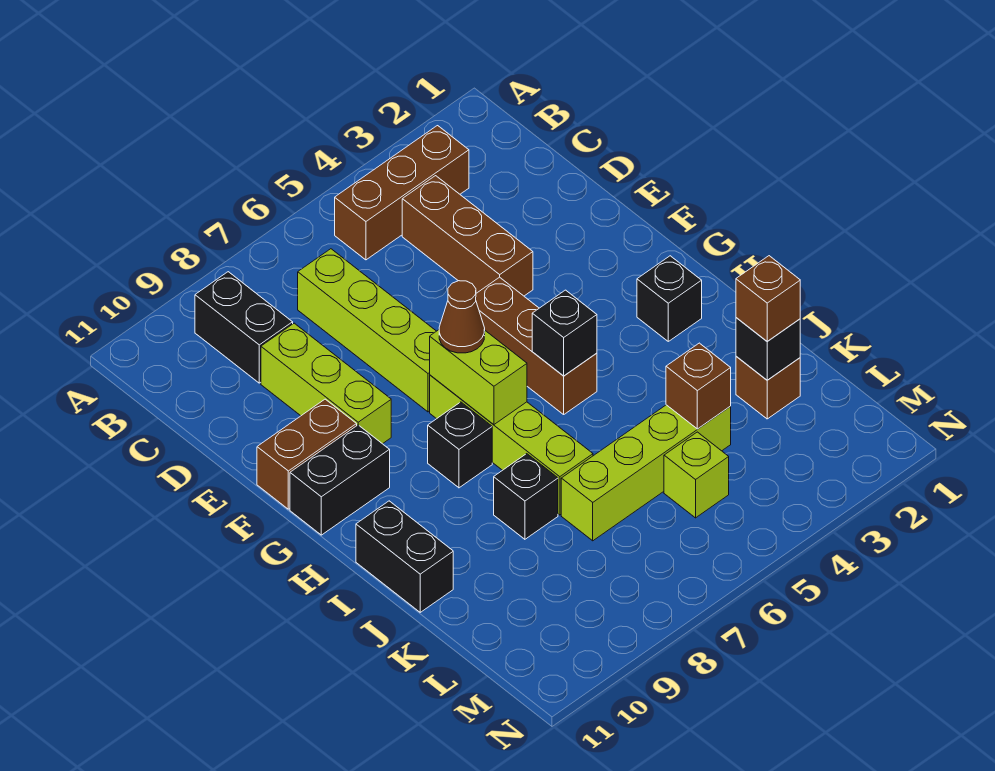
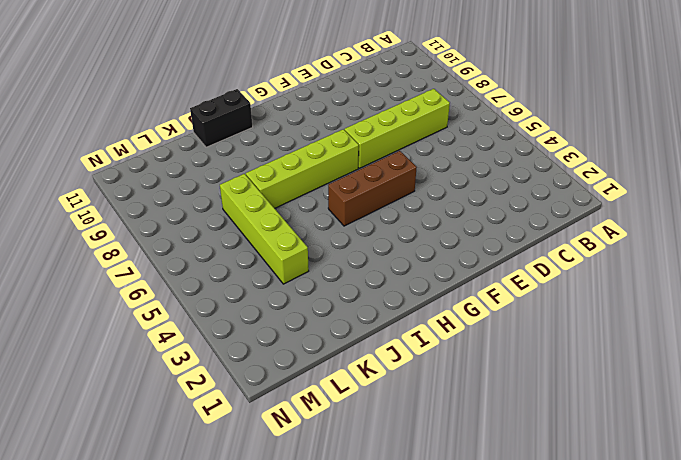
none -> brown 1x3 brick [335,126,469,260]
none -> black 1x2 brick [195,272,293,383]
none -> brown 1x3 brick [402,176,533,296]

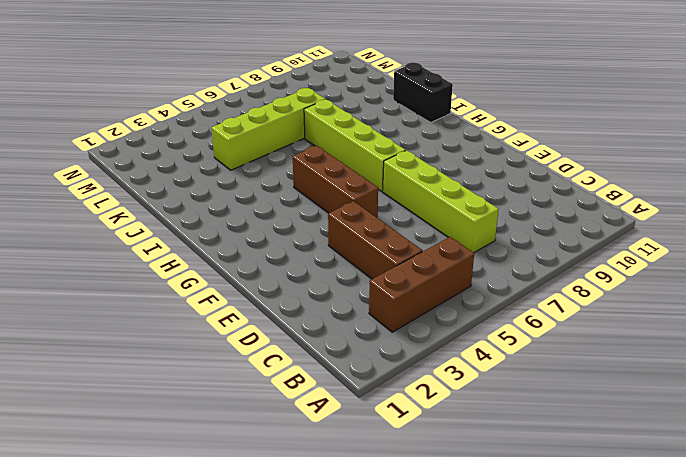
none -> black 1x2 brick [195,272,293,383]
none -> lime 1x3 brick [261,323,391,444]
none -> brown 1x2 brick [257,399,357,509]

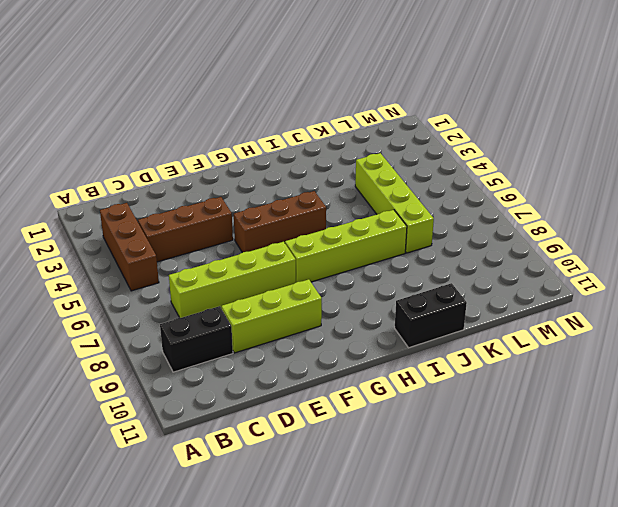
none -> brown 1x2 brick [257,399,357,509]
none -> black 1x2 brick [290,425,390,535]
none -> black 1x1 brick [637,256,702,341]

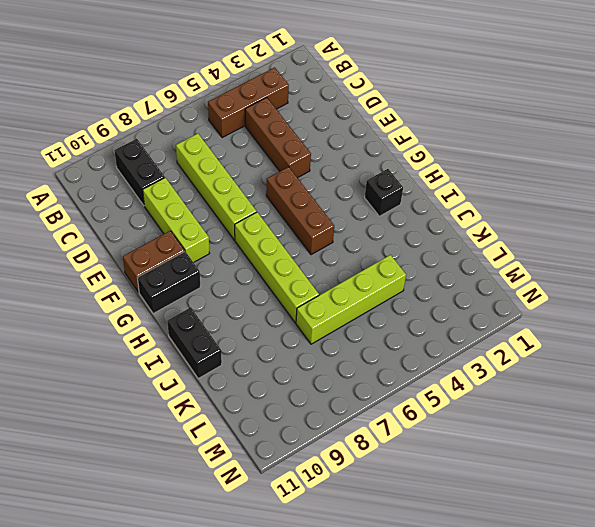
none -> black 1x1 brick [428,402,492,488]
none -> black 1x1 brick [494,454,558,539]
none -> brown 1x1 brick [736,356,800,419]

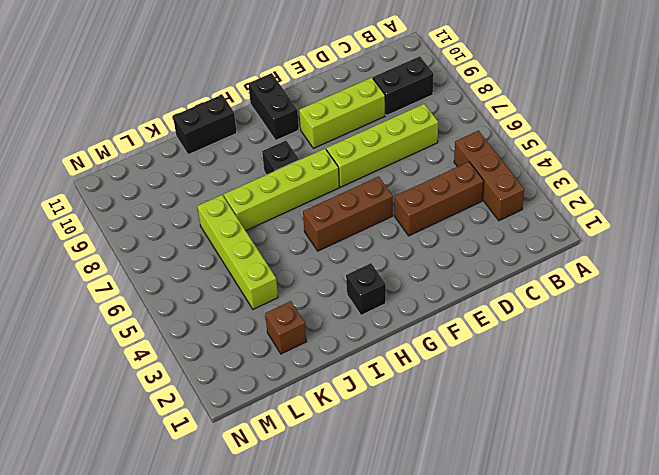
none -> brown 1x2 brick [257,399,357,509]
none -> black 1x1 brick [494,454,558,539]
none -> lime 1x1 brick [664,432,729,518]

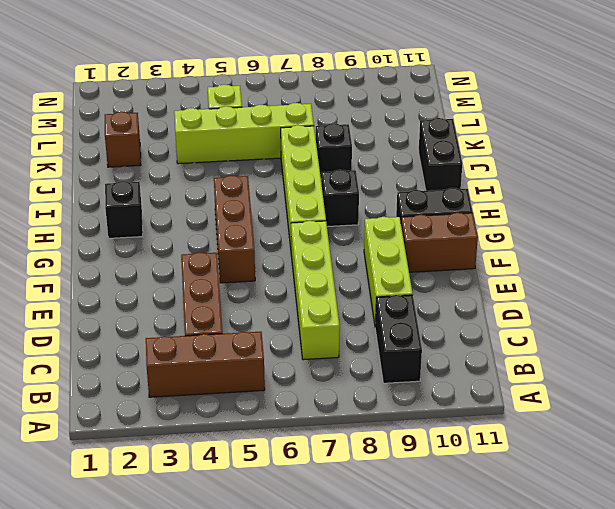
none -> lime 1x2 brick [430,330,527,425]
none -> black 1x1 brick [532,290,597,376]
none -> black 1x1 brick [736,318,800,380]

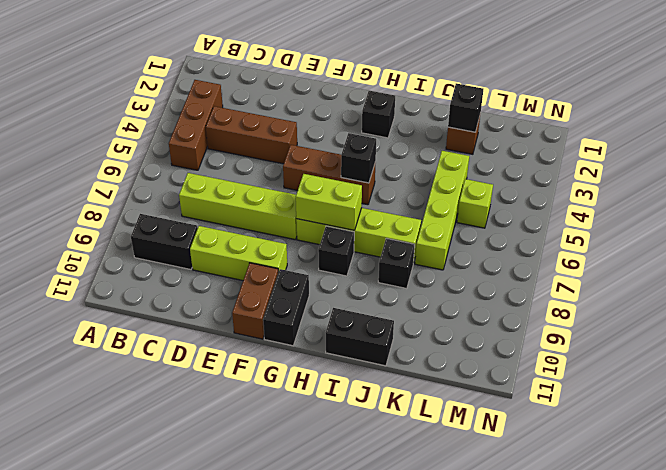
none -> brown 1x1 brick [666,343,731,429]
none -> brown 1x1 cone [439,281,485,353]
none -> brown 1x1 brick [736,256,800,341]

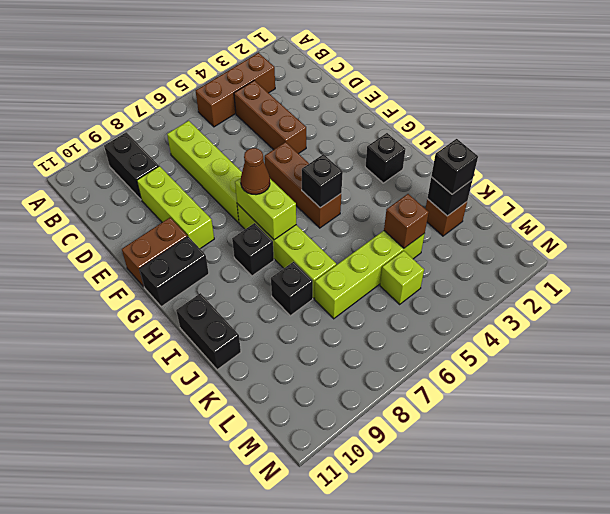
black 1x1 brick [431,139,478,194] -> brown 1x1 brick [736,256,800,341]

